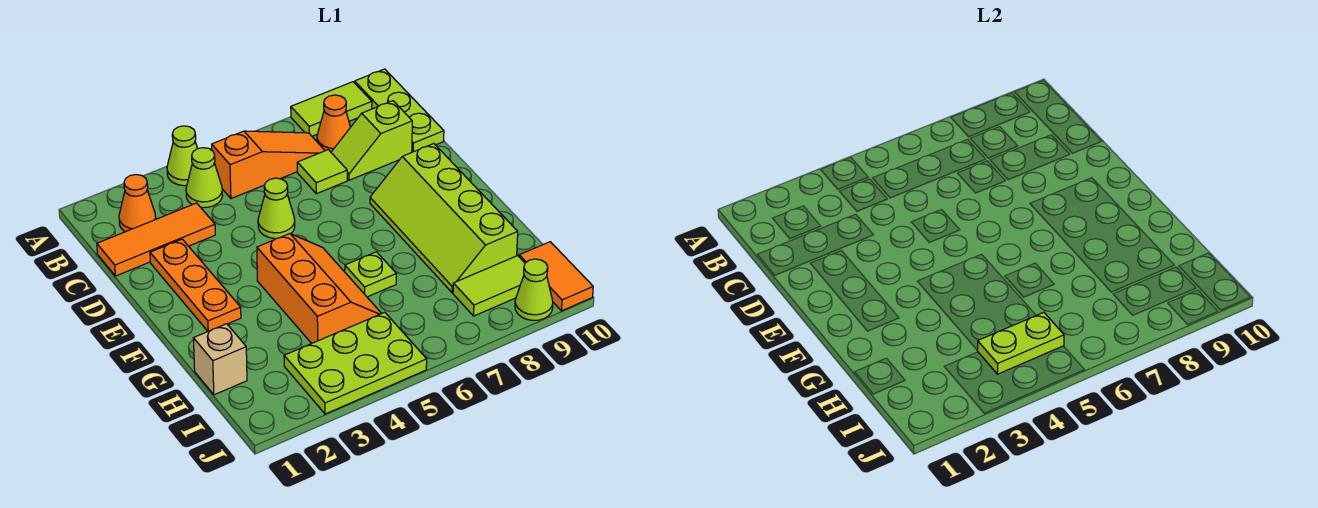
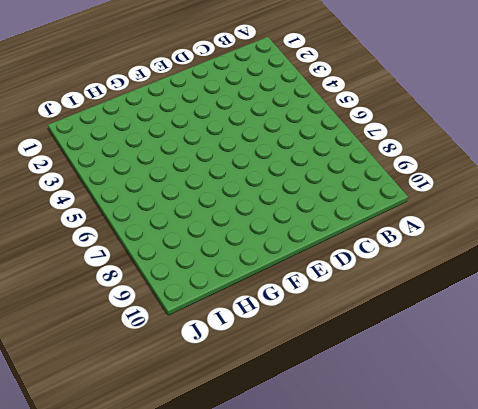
none -> lime 1x1 cone [167,126,198,186]
none -> lime 1x2 tile [291,82,372,136]
none -> lime 1x3 plate [355,69,444,152]

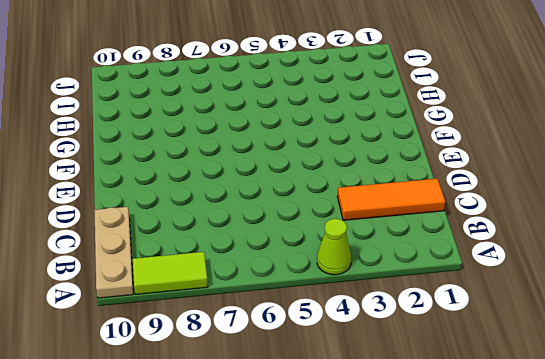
tan 1x3 plate [94,207,133,298] -> lime 1x3 plate [355,69,444,152]
none -> orange 1x1 cone [119,175,156,232]
none -> lime 1x1 cone [186,148,222,208]
none -> orange 1x3 slope [211,131,325,199]

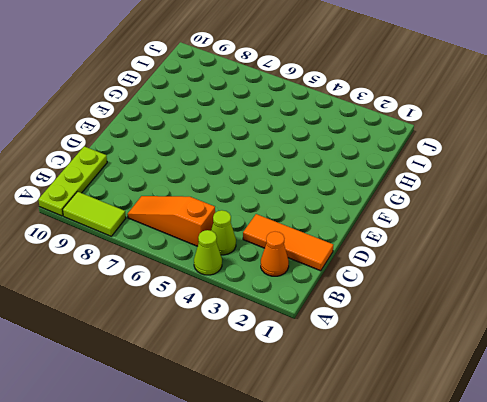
none -> orange 1x1 cone [317,95,350,152]
none -> lime 1x1 tile [297,150,347,194]
none -> lime 1x2 slope [331,101,412,180]

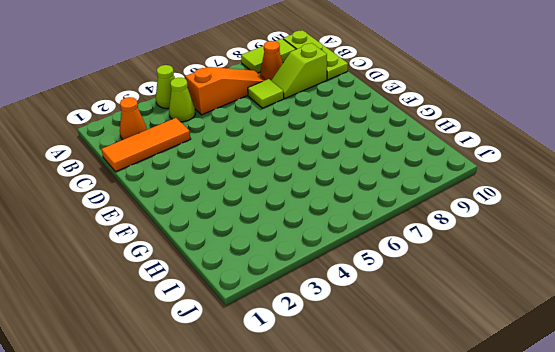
none -> orange 1x3 plate [150,239,241,331]
none -> lime 1x1 cone [258,178,295,239]
none -> lime 2x4 slope [370,144,518,293]

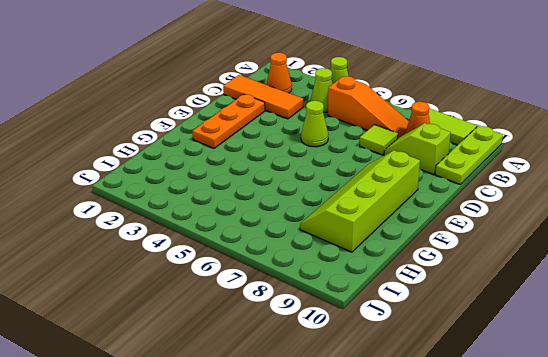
none -> orange 2x3 slope [257,234,382,344]
none -> lime 1x1 plate [345,252,396,297]
none -> tan 1x1 brick [193,324,247,395]

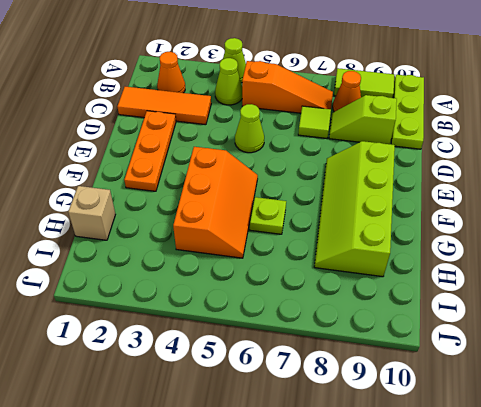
none -> lime 2x3 plate [284,312,427,414]
none -> lime 1x2 tile [453,256,525,316]
none -> orange 1x2 tile [519,242,593,311]

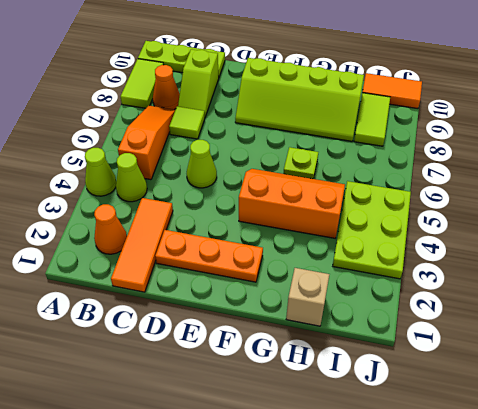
none -> lime 1x1 cone [515,259,553,320]
none -> lime 1x2 plate [977,312,1064,374]

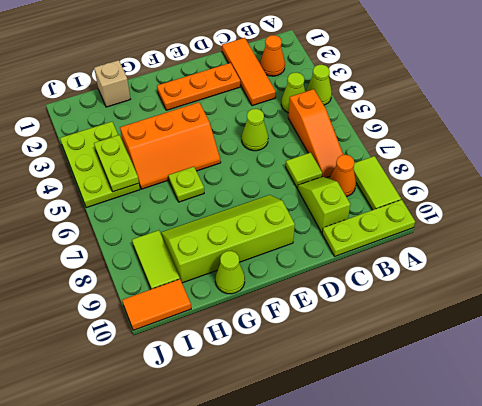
lime 1x1 cone [215,251,245,294] -> lime 1x1 cone moved to [515,259,553,320]

